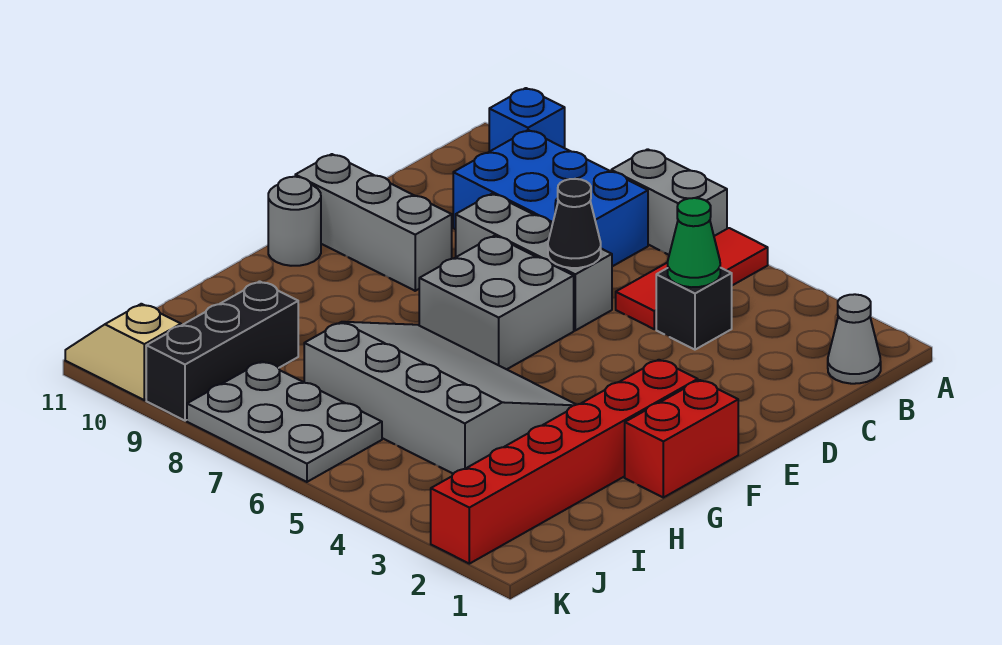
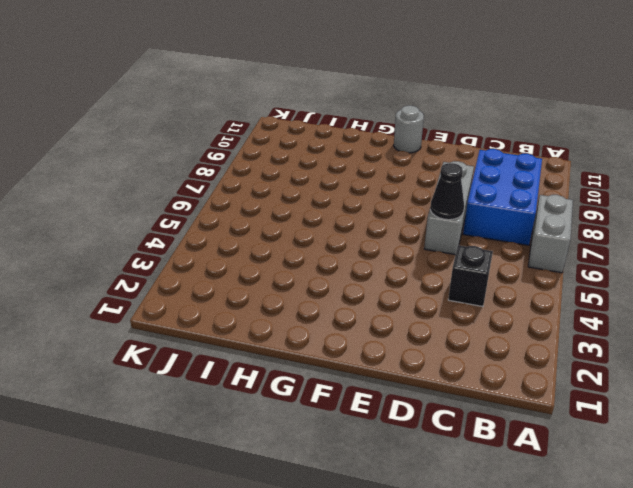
none -> red 1x3 tile [616,228,768,329]
none -> blue 1x1 brick [489,88,565,152]
none -> grey 1x1 cone [828,294,881,384]

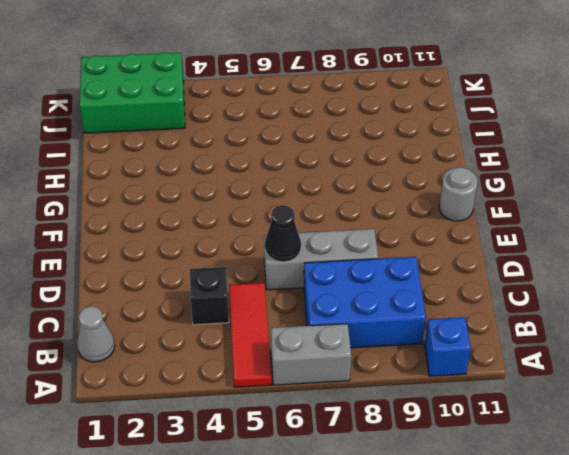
green 2x3 brick [80,52,185,133] -> red 1x6 brick [431,360,698,564]
none -> grey 2x2 brick [419,236,574,369]
none -> grey 1x3 brick [295,154,452,291]
none -> red 1x2 brick [625,380,738,498]

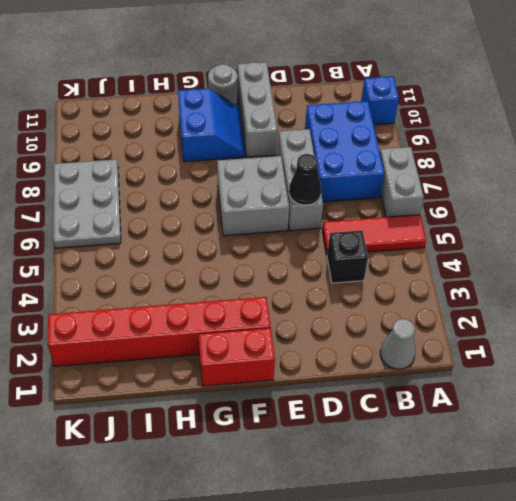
blue 2x2 slope [178,88,245,162] -> none
none -> grey 3x4 slope [304,322,576,474]
none -> black 1x3 brick [146,281,298,421]
none -> tan 1x2 slope [65,304,181,400]

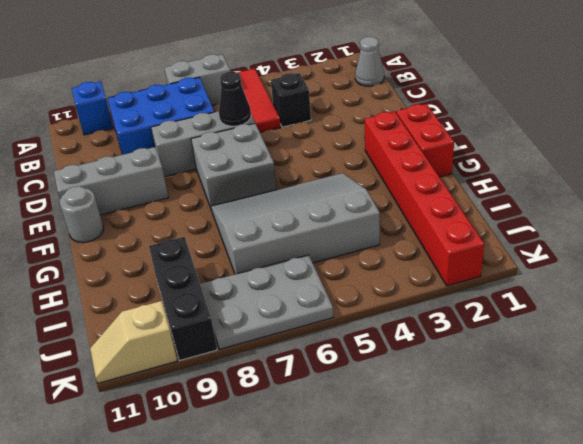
none -> green 1x1 cone [668,198,720,287]

